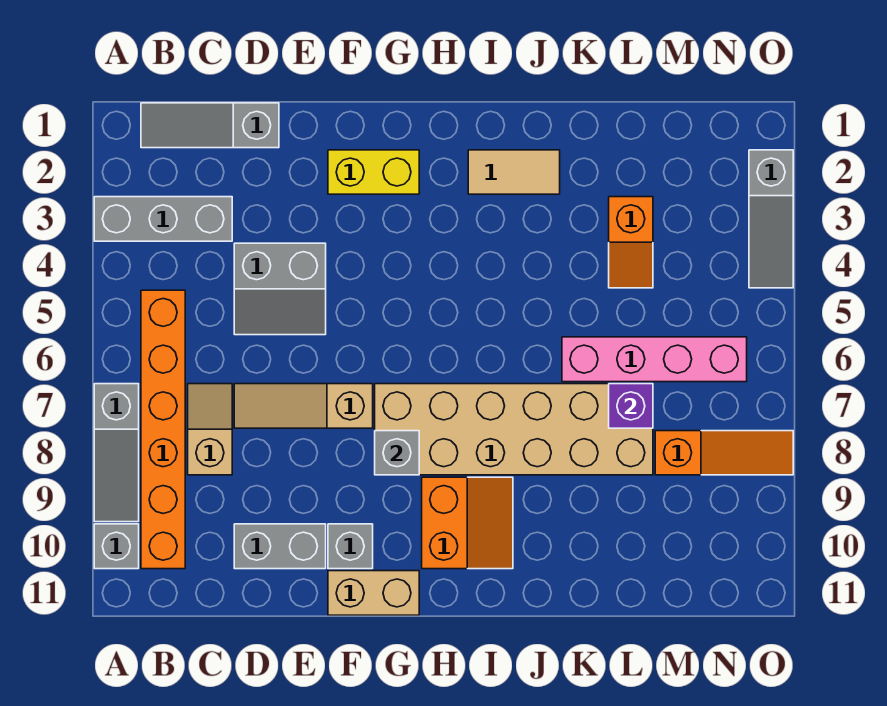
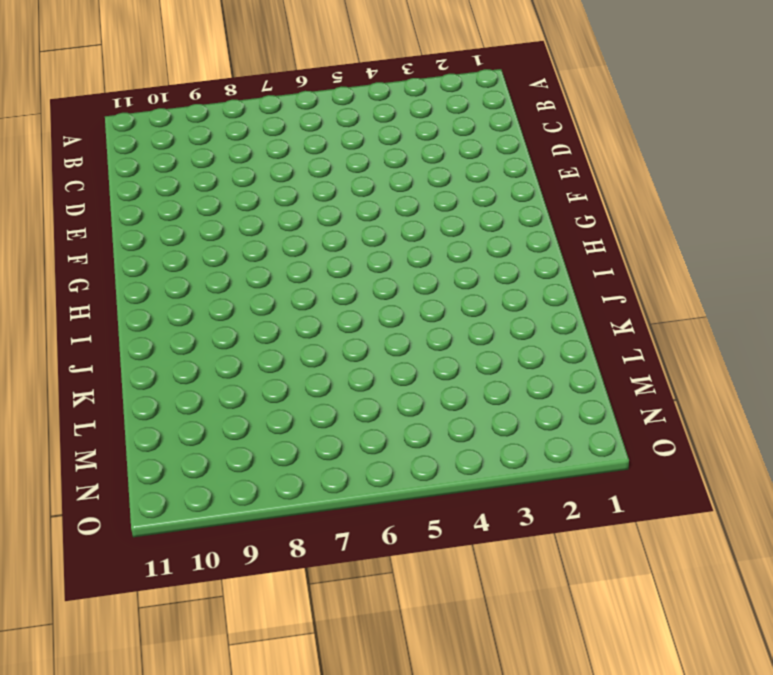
none -> grey 1x3 brick [94,197,232,241]
none -> grey 1x3 slope [94,384,139,522]
none -> grey 1x1 brick [94,524,139,569]

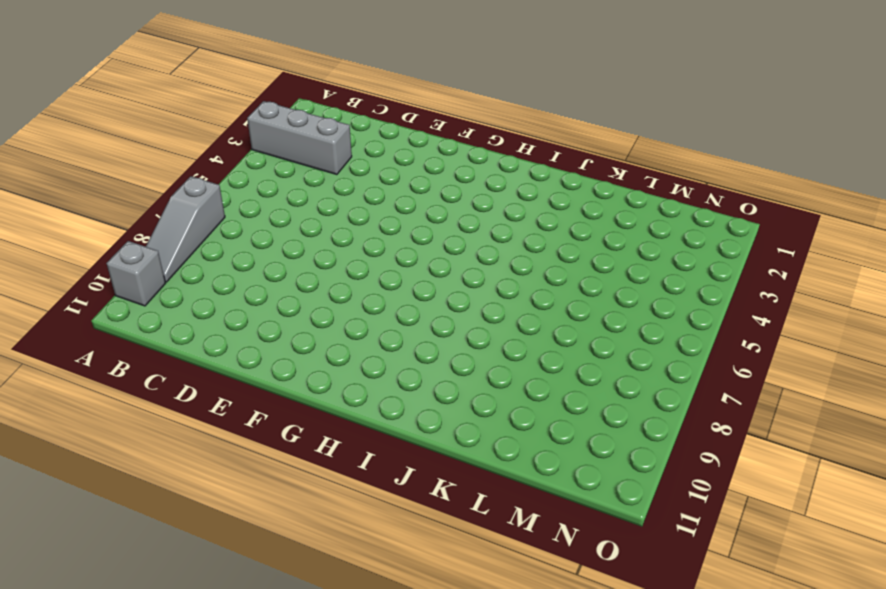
none -> grey 1x3 slope [141,103,279,148]
none -> orange 1x6 brick [141,290,185,569]
none -> tan 1x2 slope [188,384,232,475]

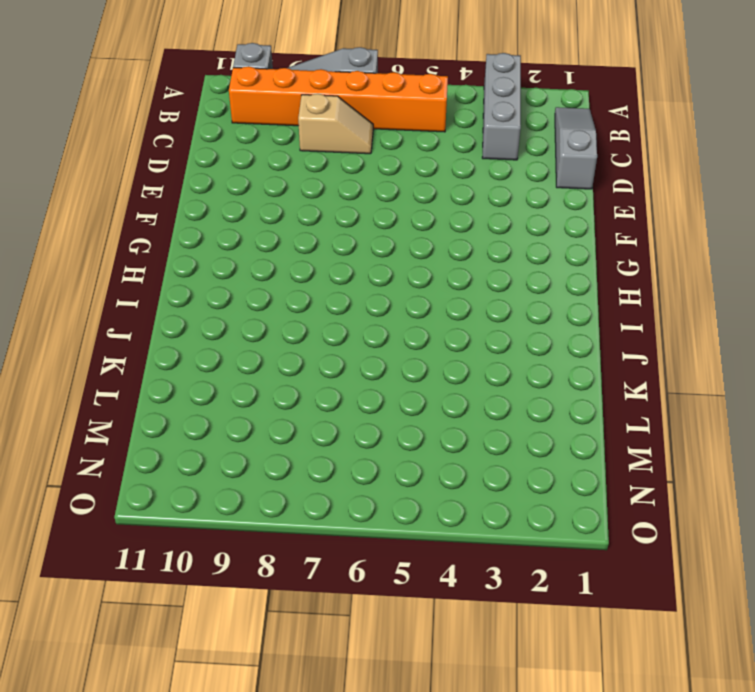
none -> grey 2x2 slope [234,243,326,335]
none -> tan 1x3 slope [234,384,373,428]
none -> grey 1x2 brick [234,524,326,569]

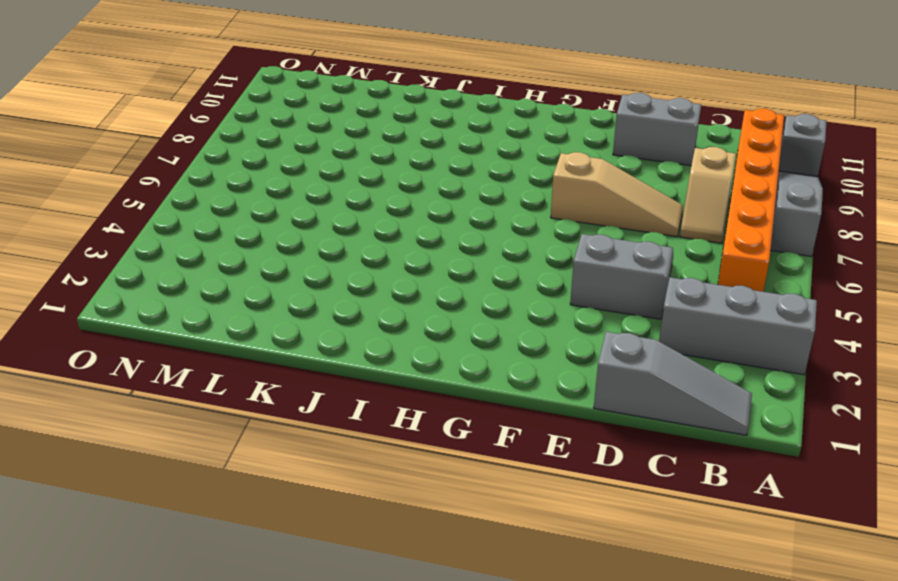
none -> yellow 1x2 brick [328,150,419,194]
none -> grey 1x1 brick [328,524,373,569]
none -> tan 1x2 brick [328,571,419,615]

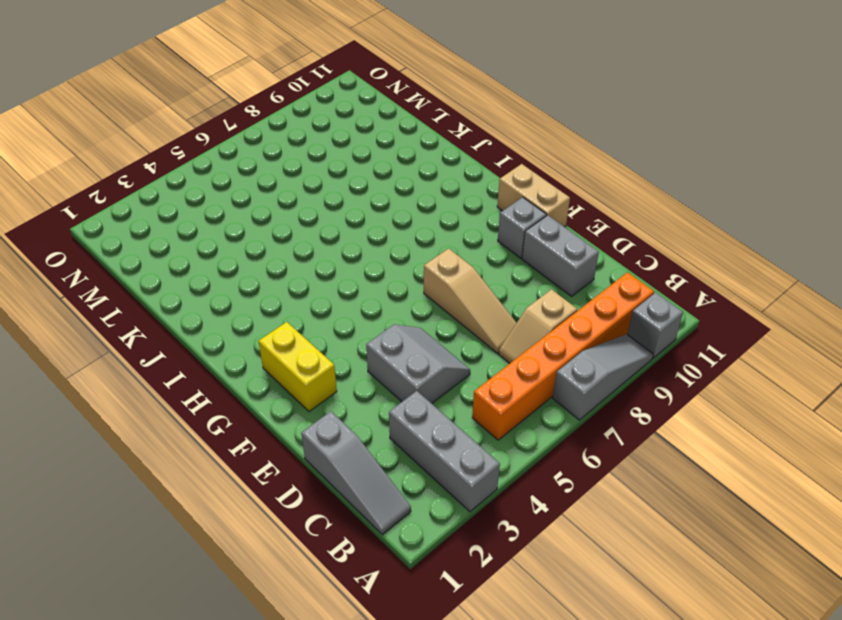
none -> tan 2x6 brick [375,384,653,475]
none -> orange 2x2 slope [422,477,513,569]
none -> tan 1x2 tile [468,150,560,194]

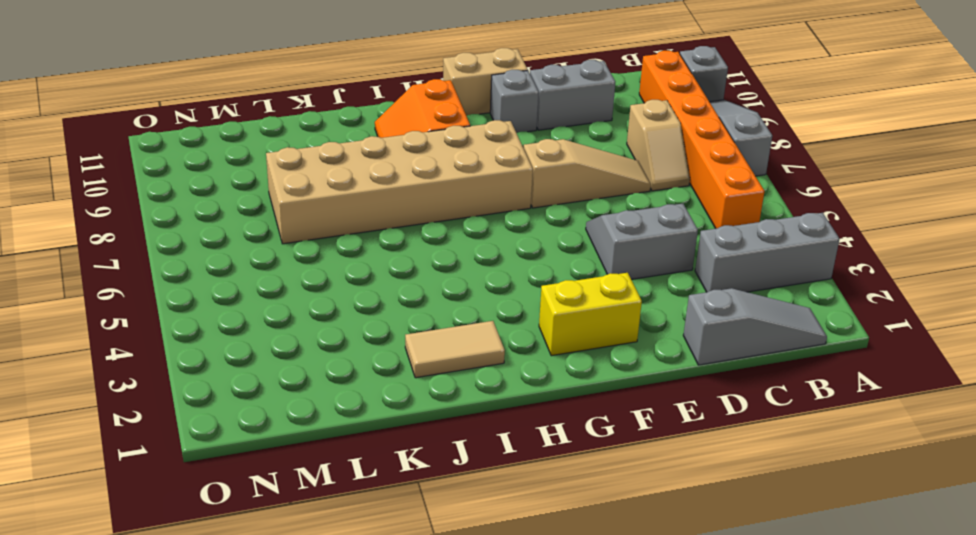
none -> pink 1x4 brick [562,337,747,382]
none -> orange 1x2 slope [609,197,653,288]
none -> orange 1x3 slope [655,431,793,475]

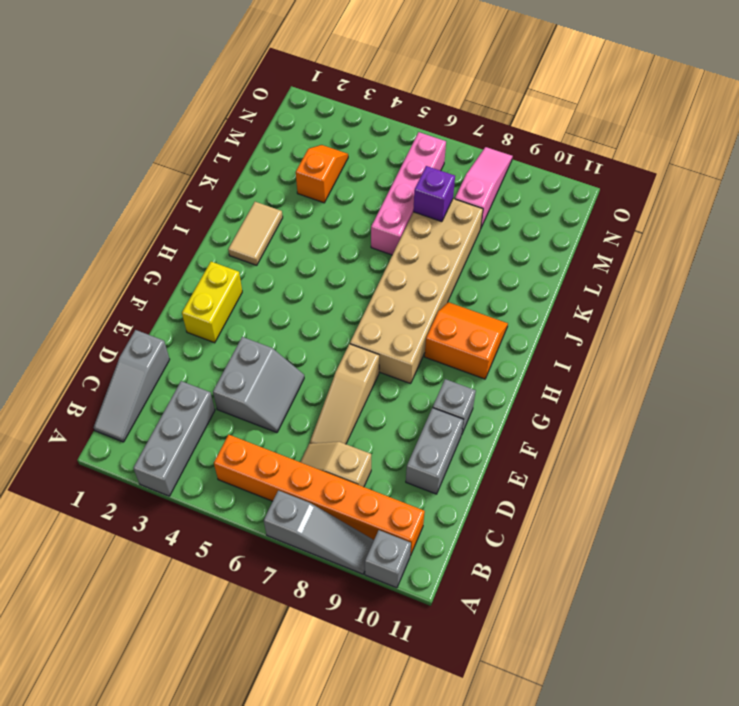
orange 1x2 slope [296,145,348,203] -> orange 1x2 slope turned to [609,197,653,288]
pink 1x3 slope [455,147,513,229] -> orange 1x3 slope [655,431,793,475]
none -> tan 1x2 brick [328,571,419,615]
none -> grey 1x3 slope [749,150,793,288]
none -> grey 1x1 brick [375,431,419,475]

